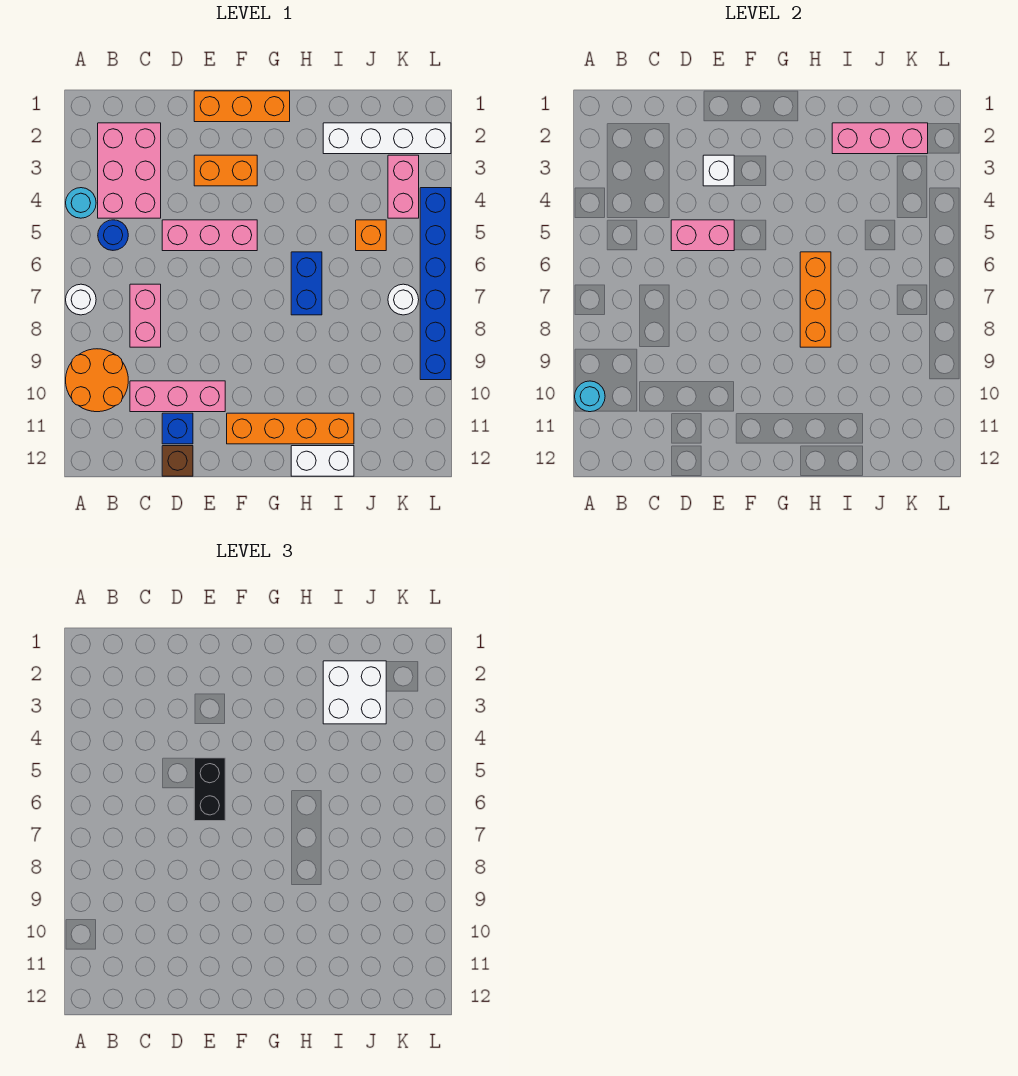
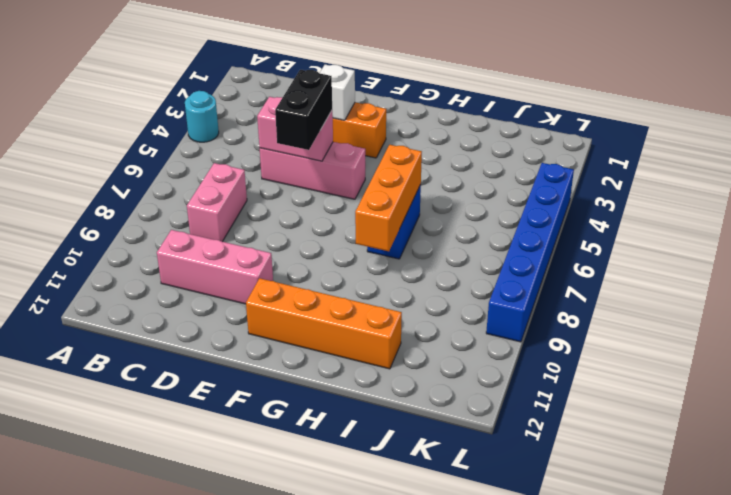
none -> white 1x1 round brick [66,284,96,315]
none -> orange 2x2 round brick [66,349,128,412]
none -> pink 2x3 brick [98,123,161,218]

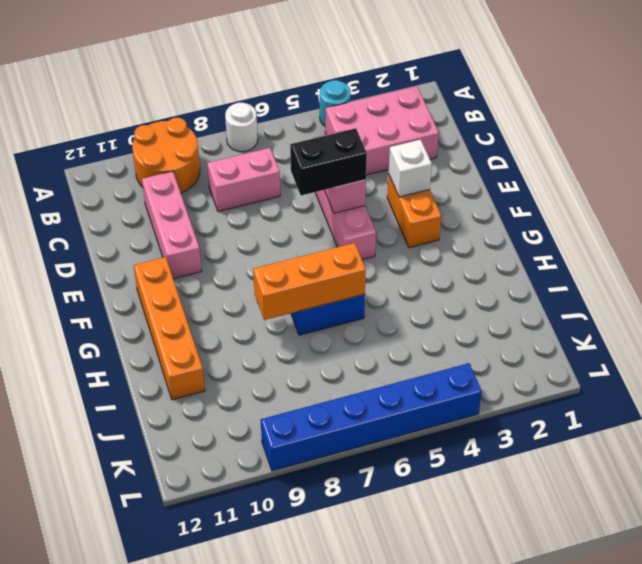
none -> blue 1x1 round brick [98,220,128,250]
none -> blue 1x1 brick [162,413,193,444]
none -> brown 1x1 brick [162,446,193,476]

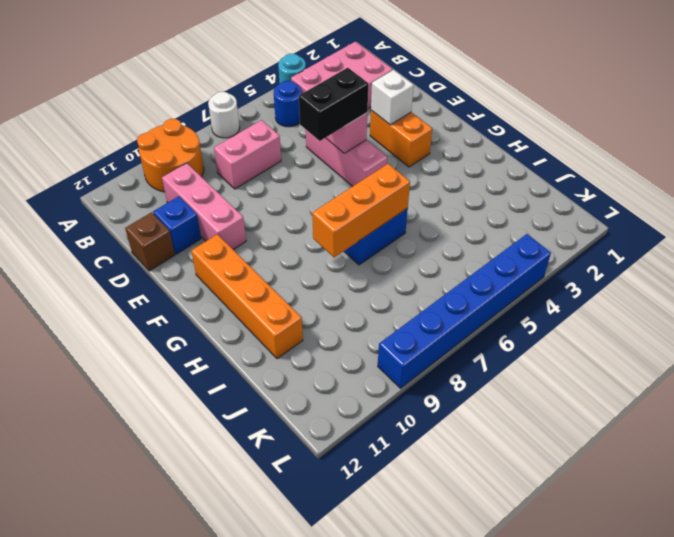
none -> orange 1x3 brick [194,91,290,122]
none -> white 1x2 brick [291,446,354,476]
none -> white 1x4 brick [323,123,451,154]

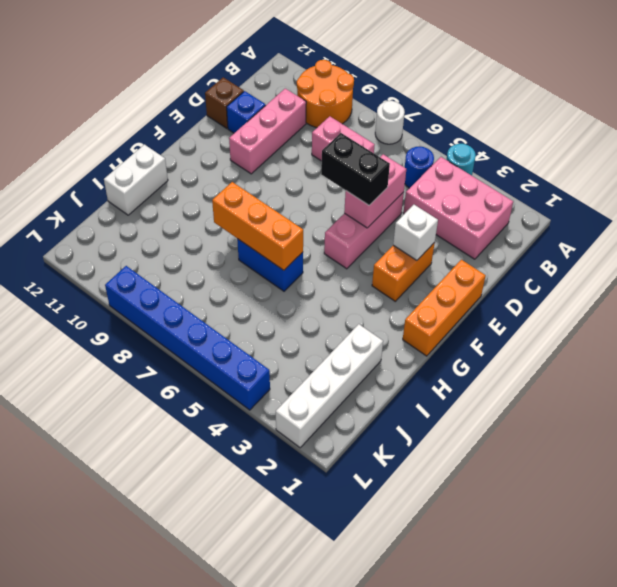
none -> orange 1x4 brick [227,413,354,444]
none -> orange 1x1 brick [356,220,386,251]
none -> pink 1x2 brick [388,155,419,218]

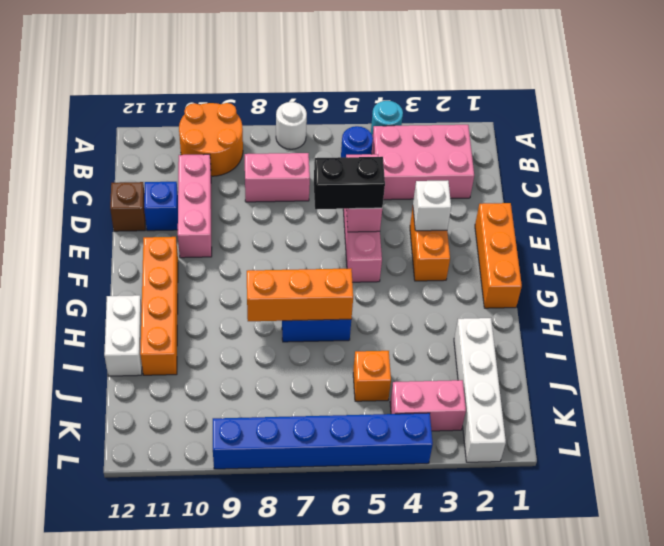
none -> white 1x1 round brick [388,284,419,315]
none -> cyan 1x1 round brick [575,381,605,412]
none -> pink 1x3 brick [832,123,928,154]

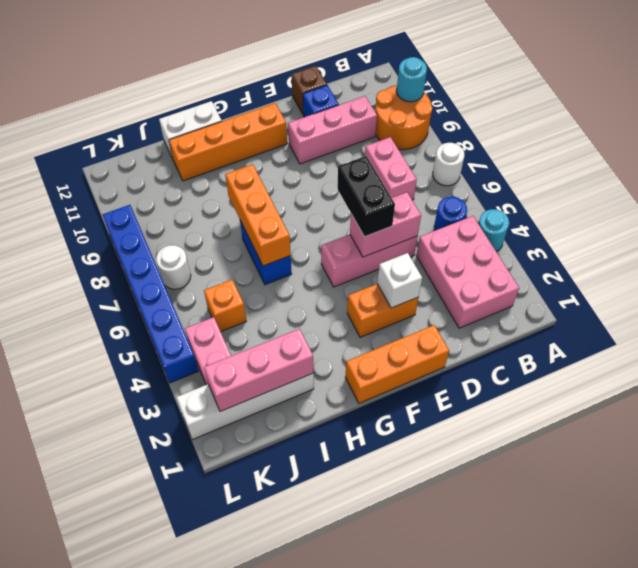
none -> white 2x2 brick [323,661,386,724]

